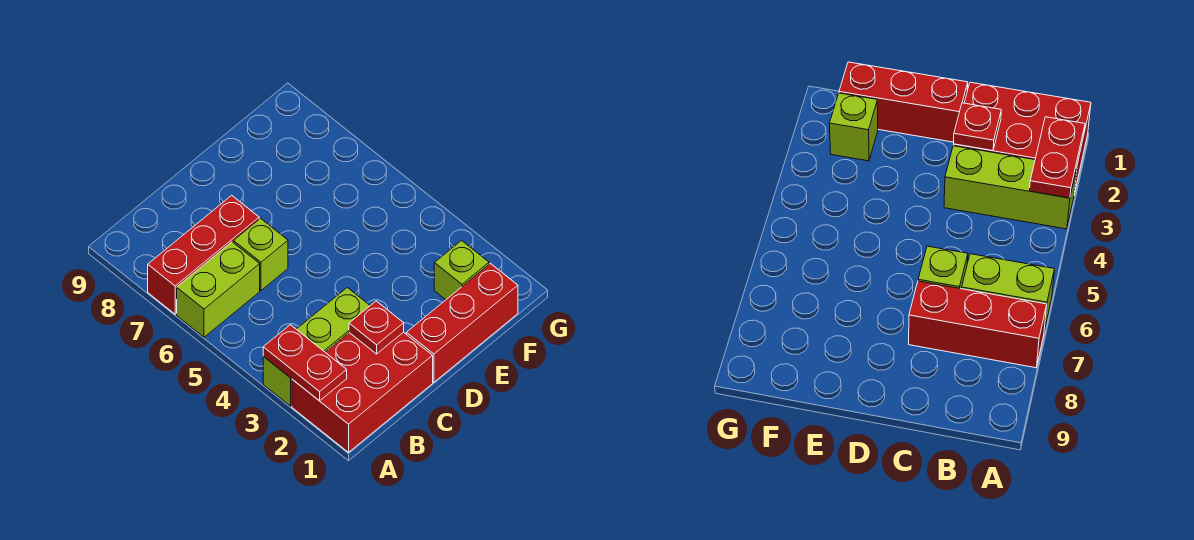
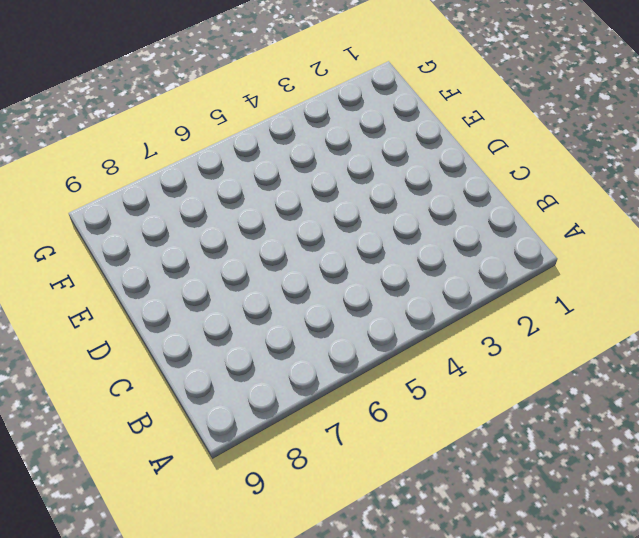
none -> red 2x3 brick [292,332,433,452]
none -> lime 1x3 brick [263,288,370,406]

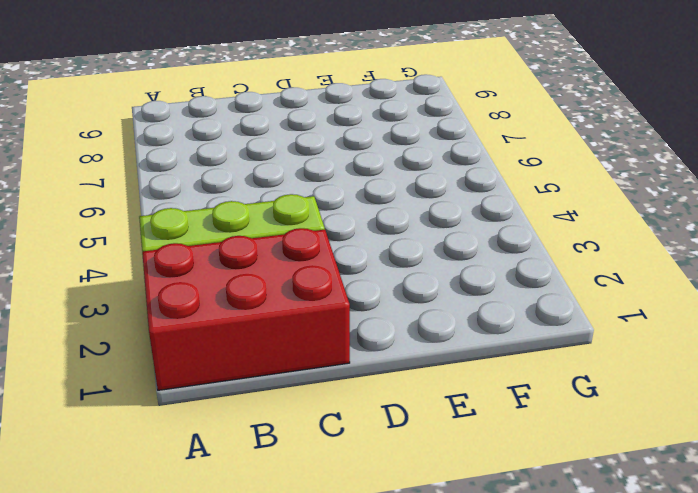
none -> lime 1x2 brick [177,242,260,337]
none -> red 1x3 brick [148,195,259,314]

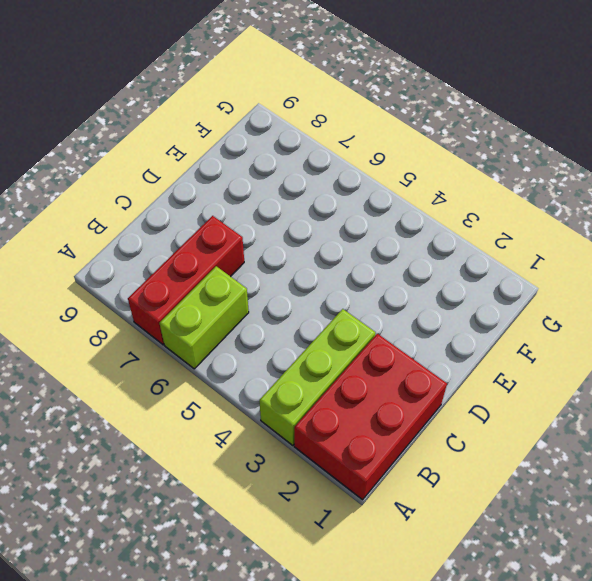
none -> lime 1x1 brick [234,218,288,290]
none -> red 1x3 brick [406,264,518,382]

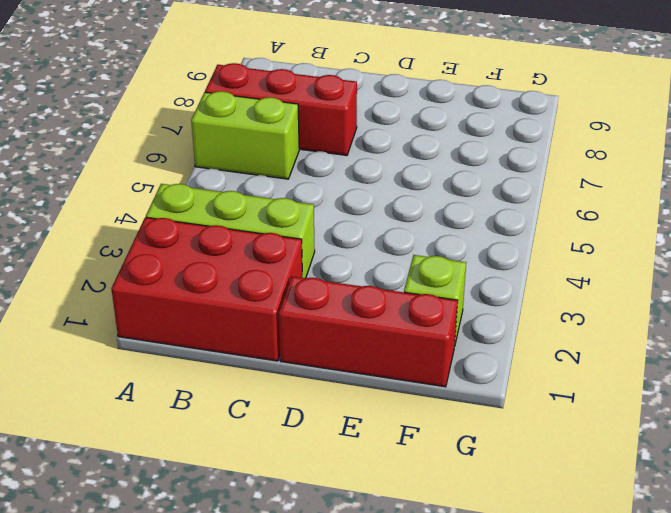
none -> lime 1x1 brick [234,218,288,290]
none -> red 1x2 plate [263,325,347,401]

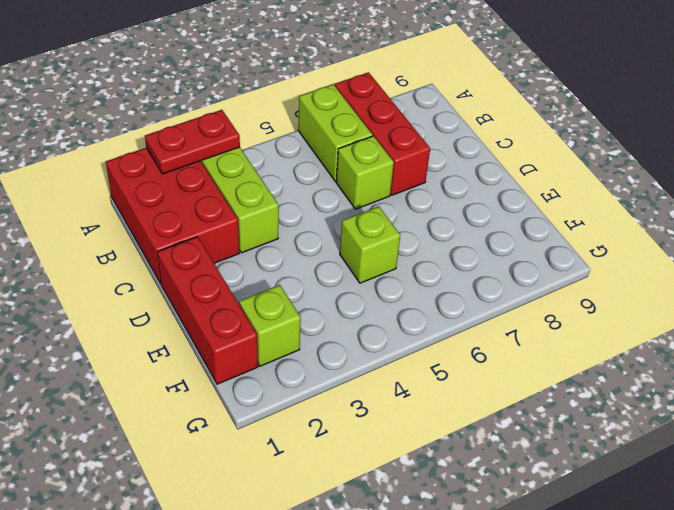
lime 1x1 brick [340,206,400,283] -> none
none -> red 1x1 plate [349,301,404,354]

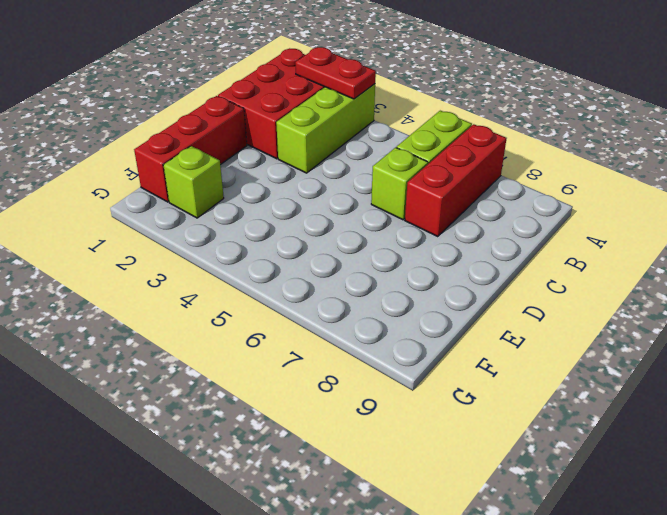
none -> red 1x1 plate [349,301,404,354]

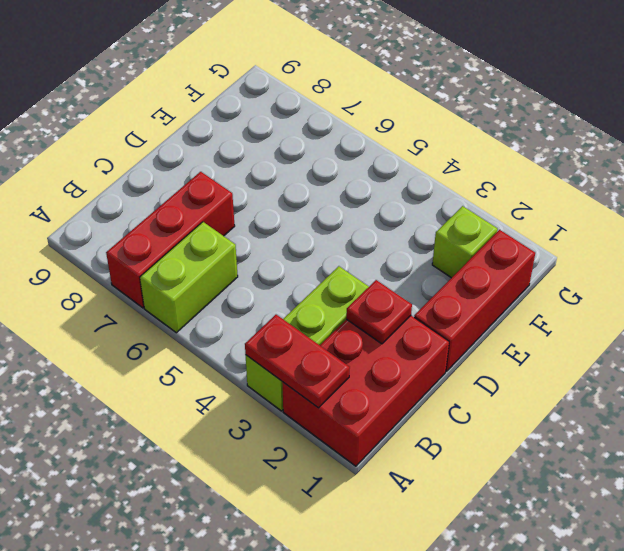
none -> lime 1x1 brick [234,218,288,290]

